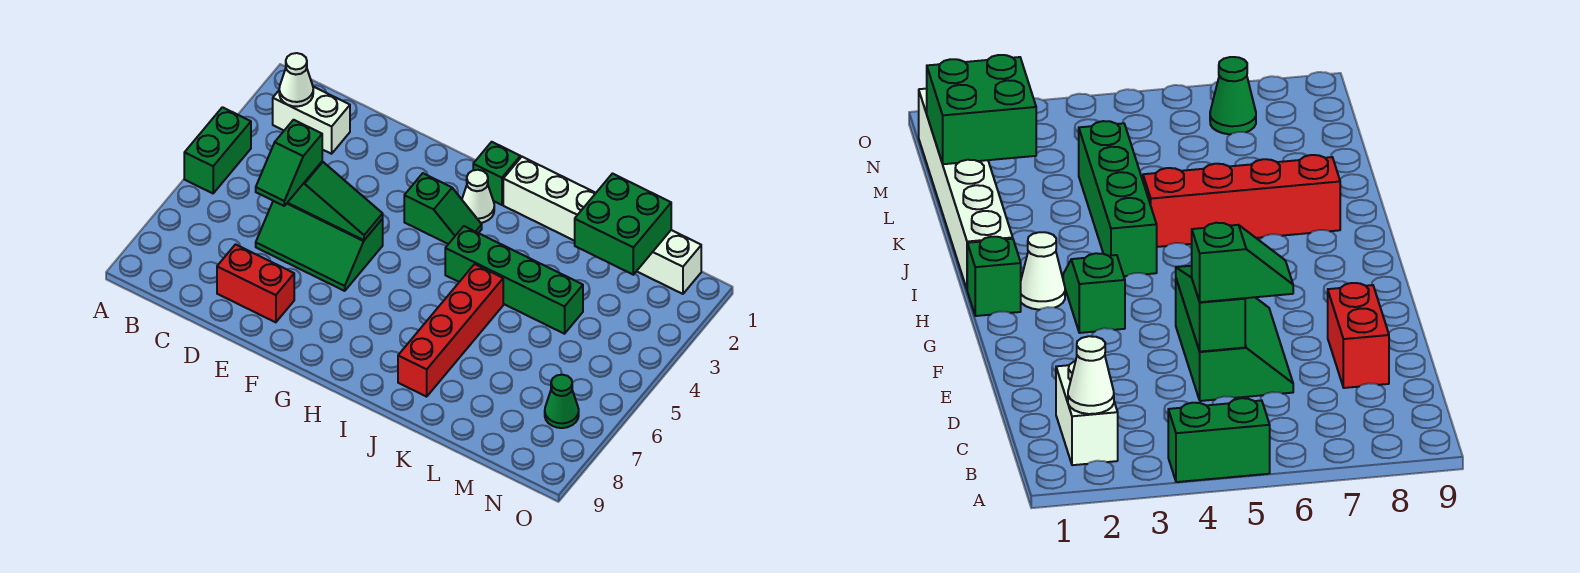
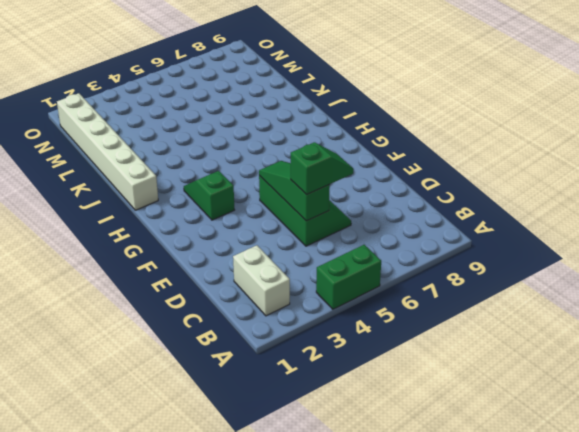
none -> red 1x2 brick [217,244,294,322]
none -> green 1x1 brick [473,142,520,205]
none -> white 1x1 cone [462,170,494,223]

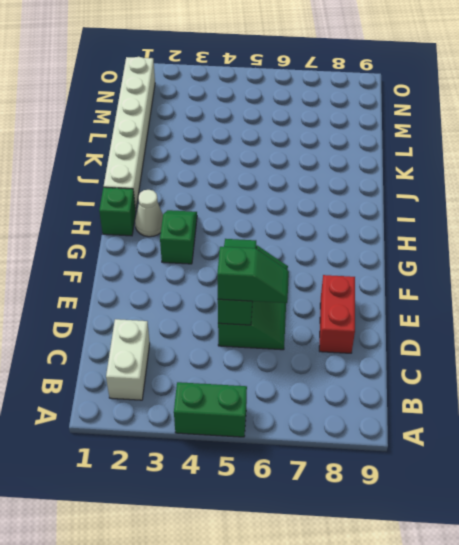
none -> green 1x4 brick [445,226,583,334]
none -> red 1x4 brick [398,264,503,397]
none -> green 1x1 cone [545,375,579,428]

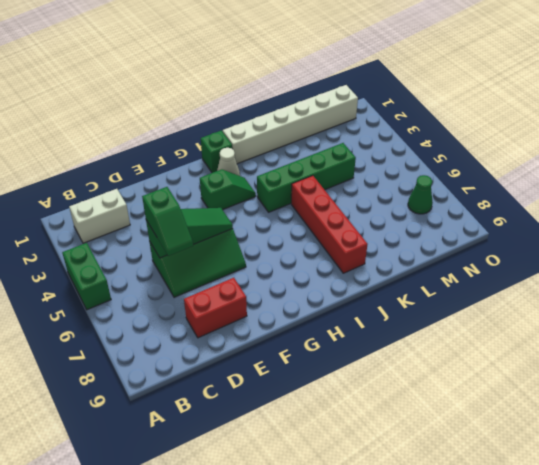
none -> white 1x1 cone [279,53,313,107]
none -> green 2x2 brick [575,174,671,275]

